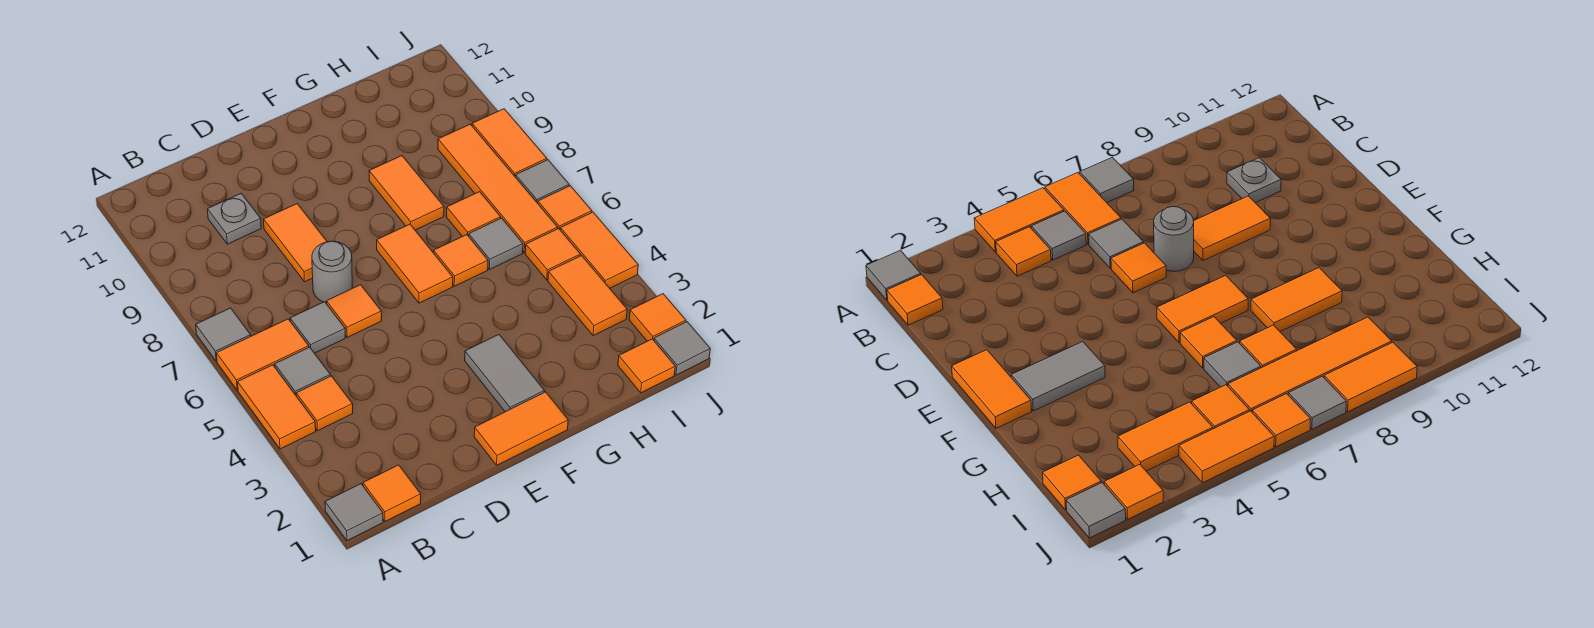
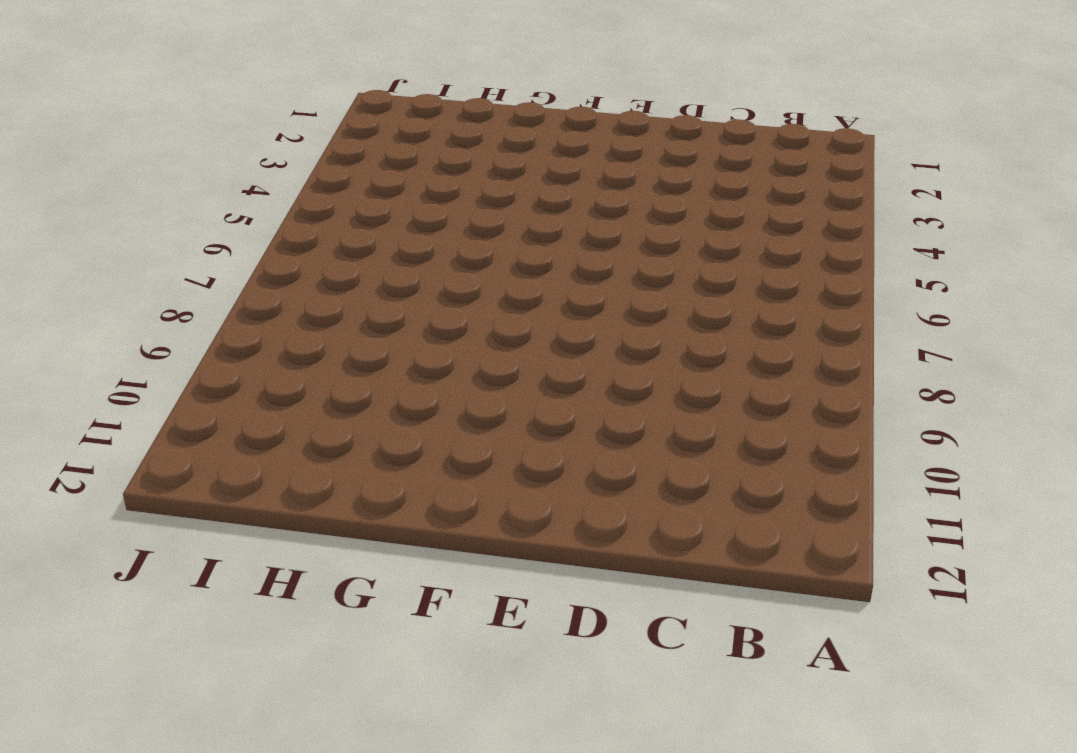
none -> grey 1x1 tile [325,484,383,541]
none -> orange 1x2 tile [238,365,316,449]
none -> orange 1x2 tile [216,319,309,390]

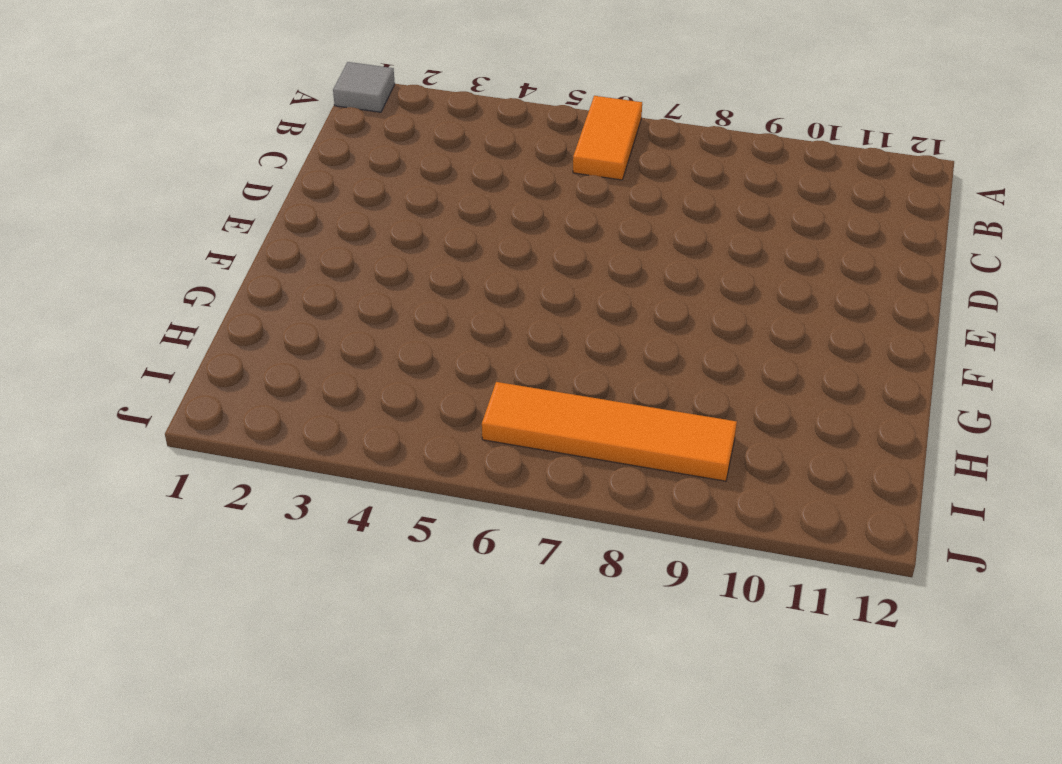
none -> orange 1x2 tile [238,365,316,449]
none -> grey 1x1 tile [196,308,251,361]
none -> orange 1x1 tile [363,465,421,521]

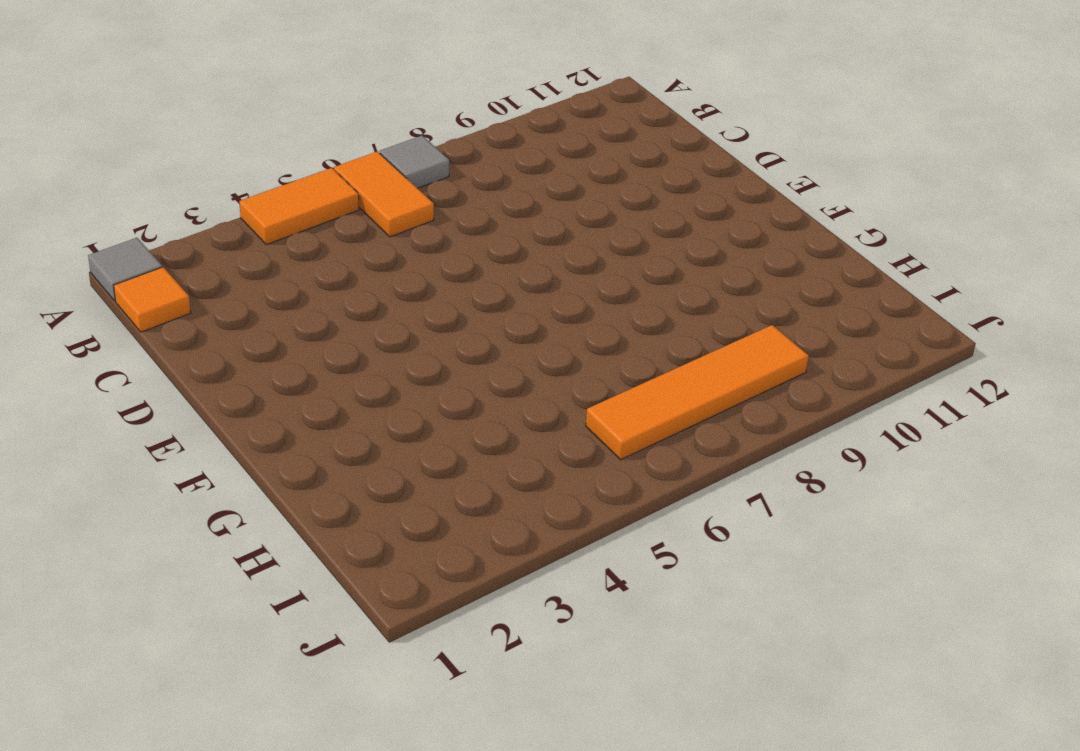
none -> orange 1x1 tile [296,376,353,431]
none -> grey 1x1 tile [275,347,331,395]
none -> grey 1x1 tile [290,302,345,353]

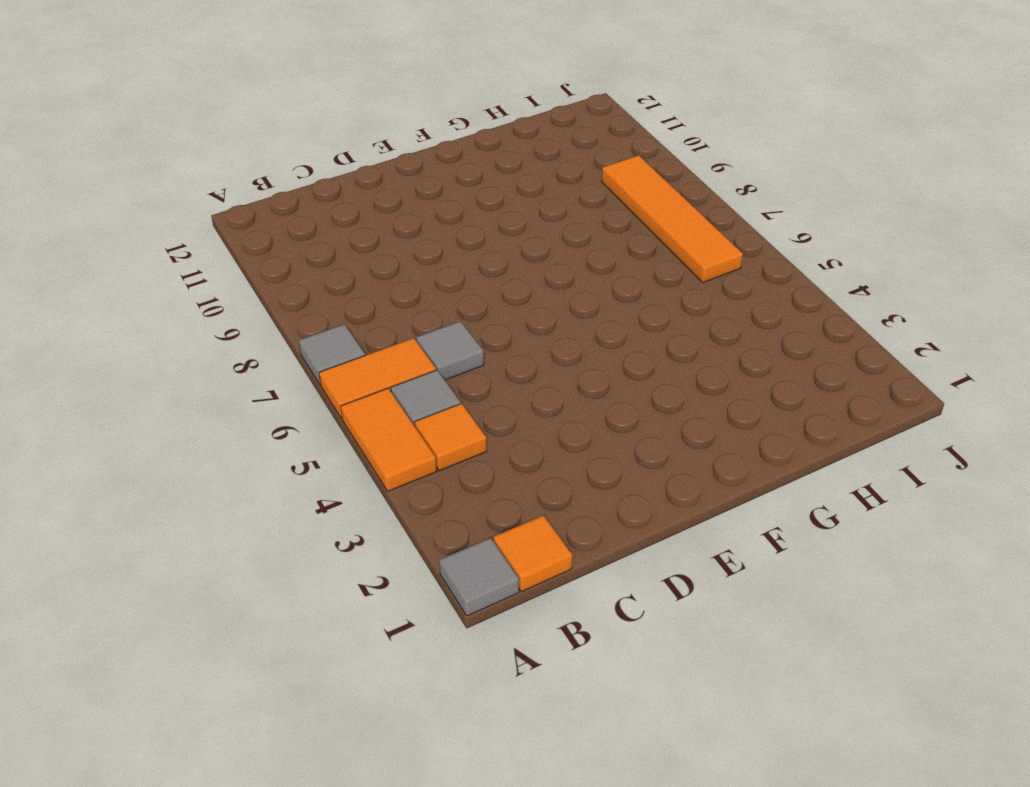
none -> grey 1x1 plate [207,193,261,244]
none -> orange 1x1 tile [326,285,382,337]
none -> grey 1x1 round brick [312,241,352,303]

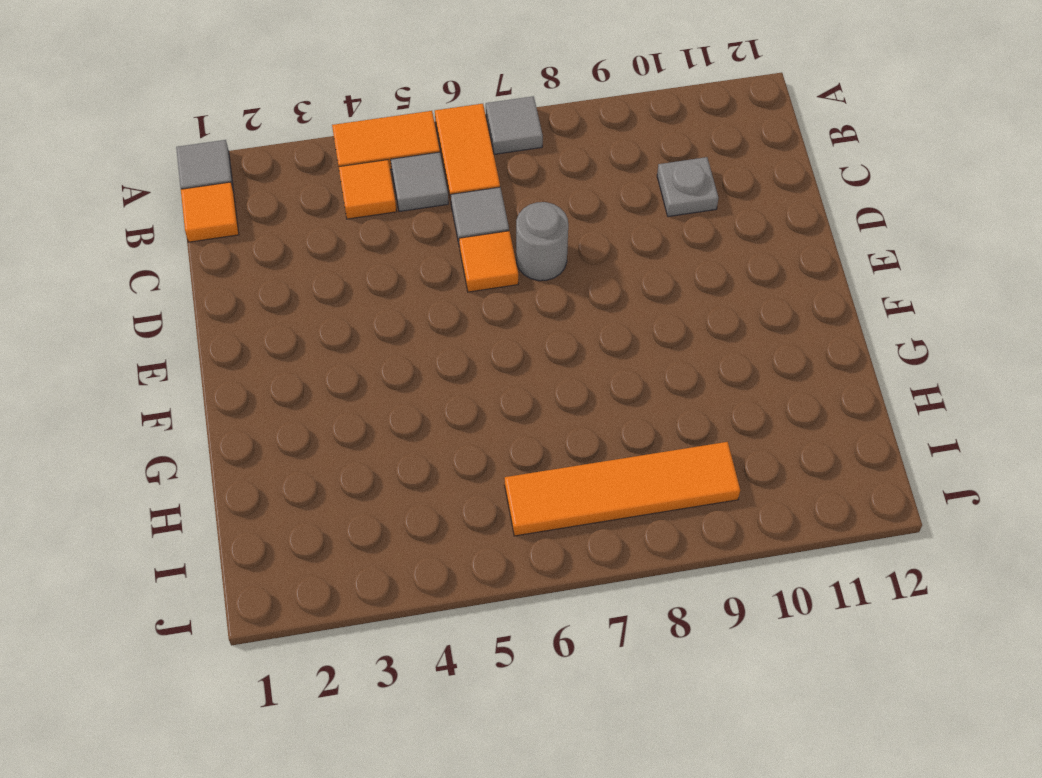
none -> orange 1x2 tile [264,204,327,282]
none -> orange 1x2 tile [474,392,568,465]
none -> grey 1x2 tile [465,335,544,412]

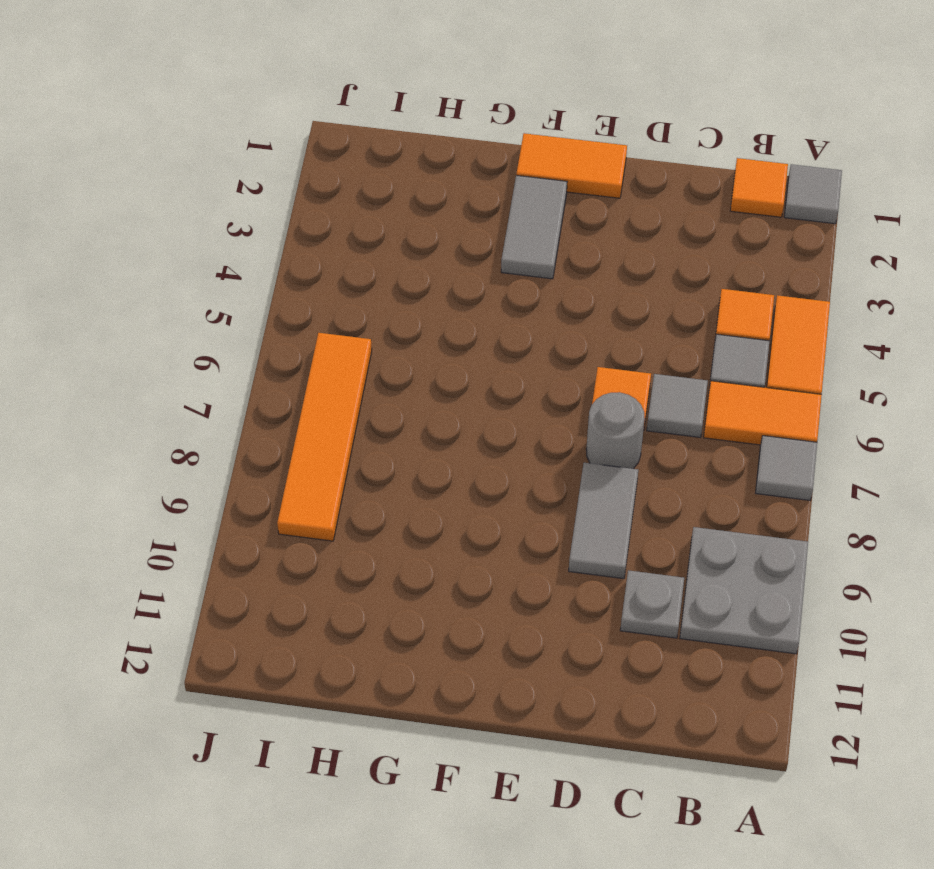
grey 2x2 plate [680,527,808,654] -> none
grey 1x2 tile [569,463,638,579] -> orange 1x2 tile [264,204,327,282]
none -> orange 1x2 tile [377,224,453,303]
none -> orange 1x1 tile [434,235,488,286]
none -> orange 1x2 tile [369,156,444,230]

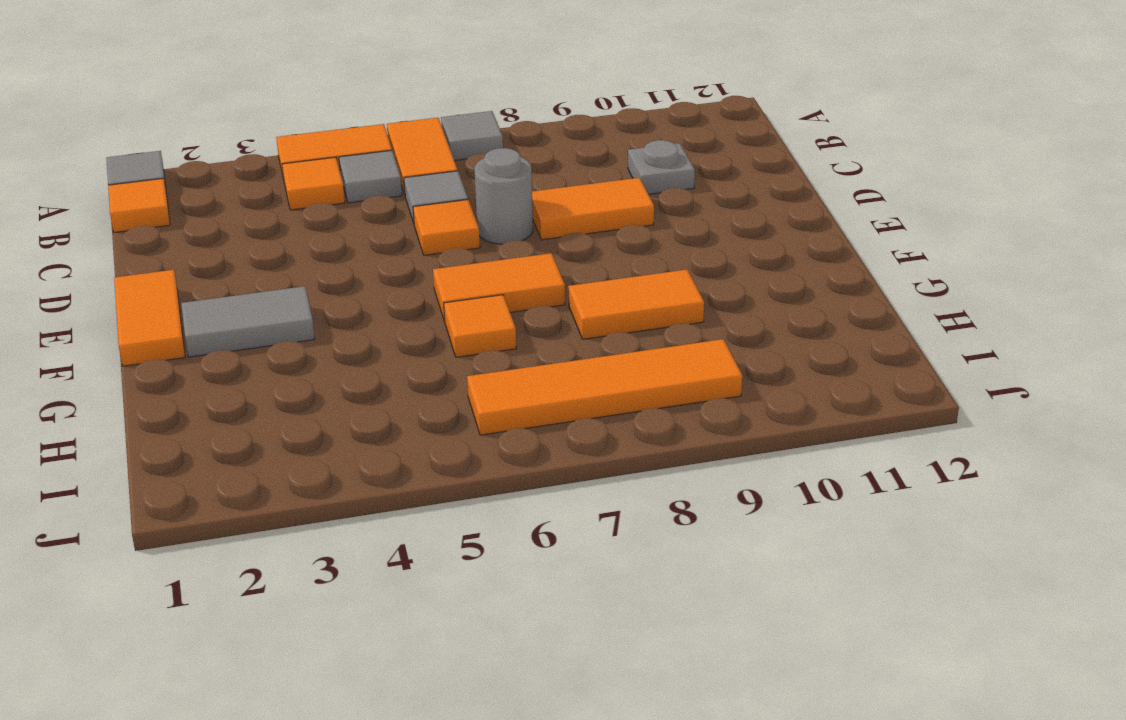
none -> grey 1x1 tile [469,218,523,270]
none -> orange 1x1 tile [447,192,501,237]
none -> orange 1x1 tile [618,339,675,393]

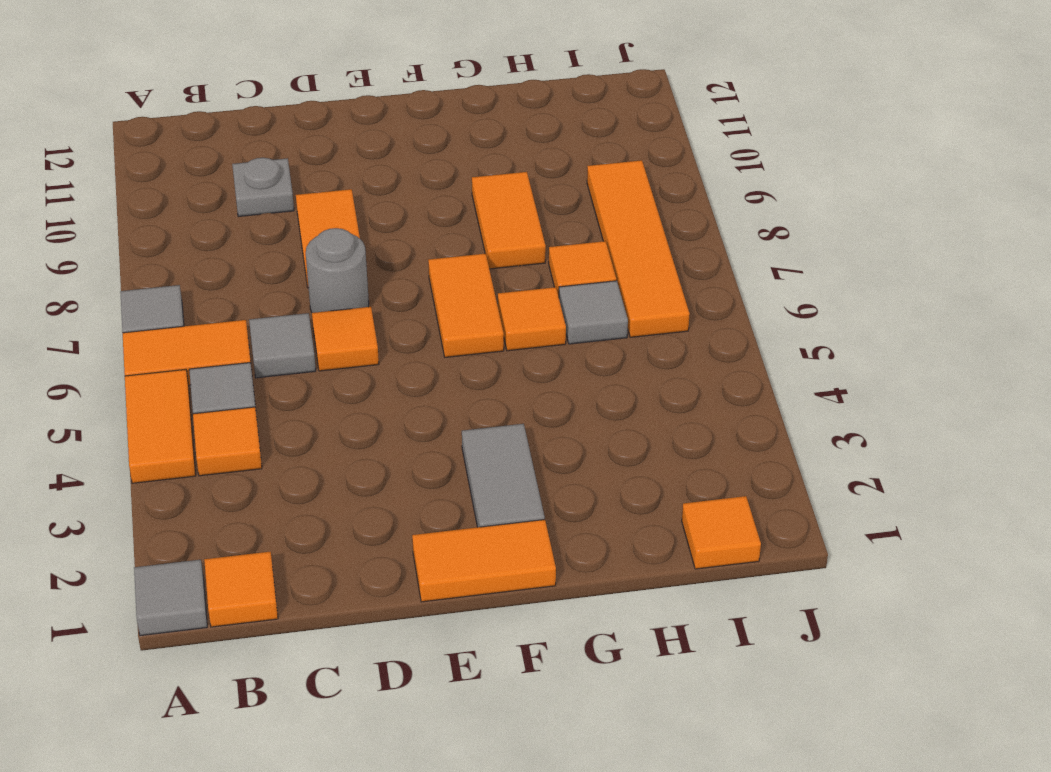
none -> orange 1x2 tile [548,256,627,336]
none -> orange 1x1 tile [525,228,581,280]
none -> grey 1x1 tile [654,322,710,375]

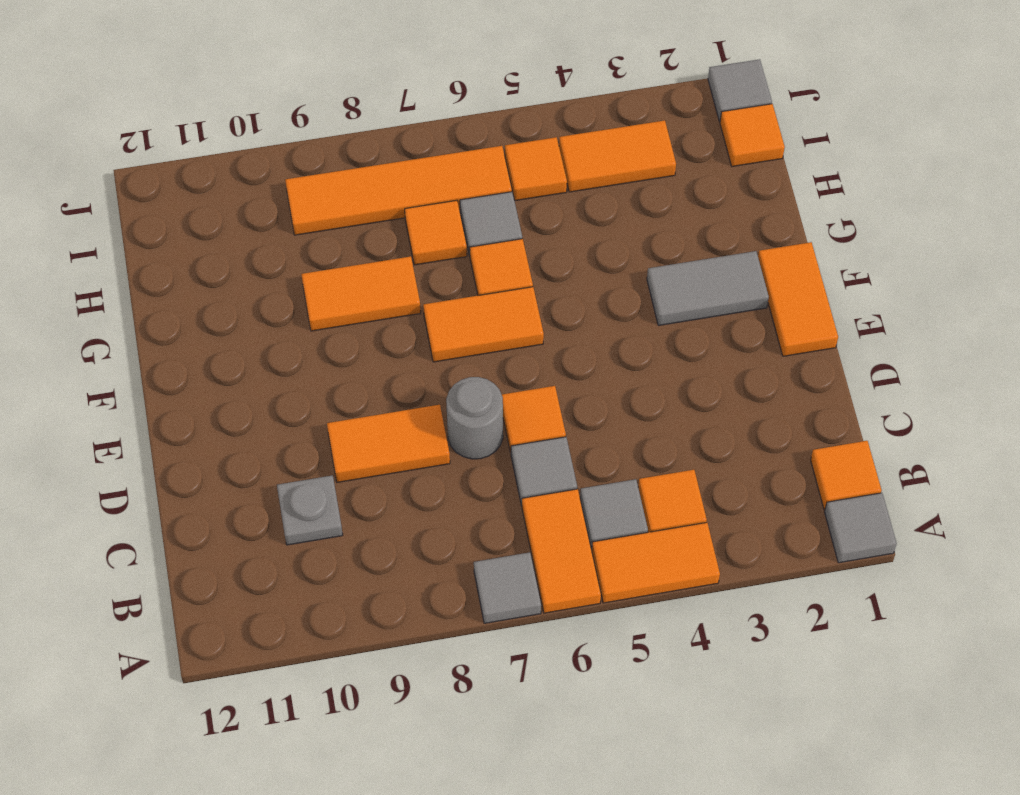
none -> orange 1x1 tile [629,294,686,341]
none -> orange 1x2 tile [560,212,638,288]
none -> orange 1x1 tile [538,186,592,229]

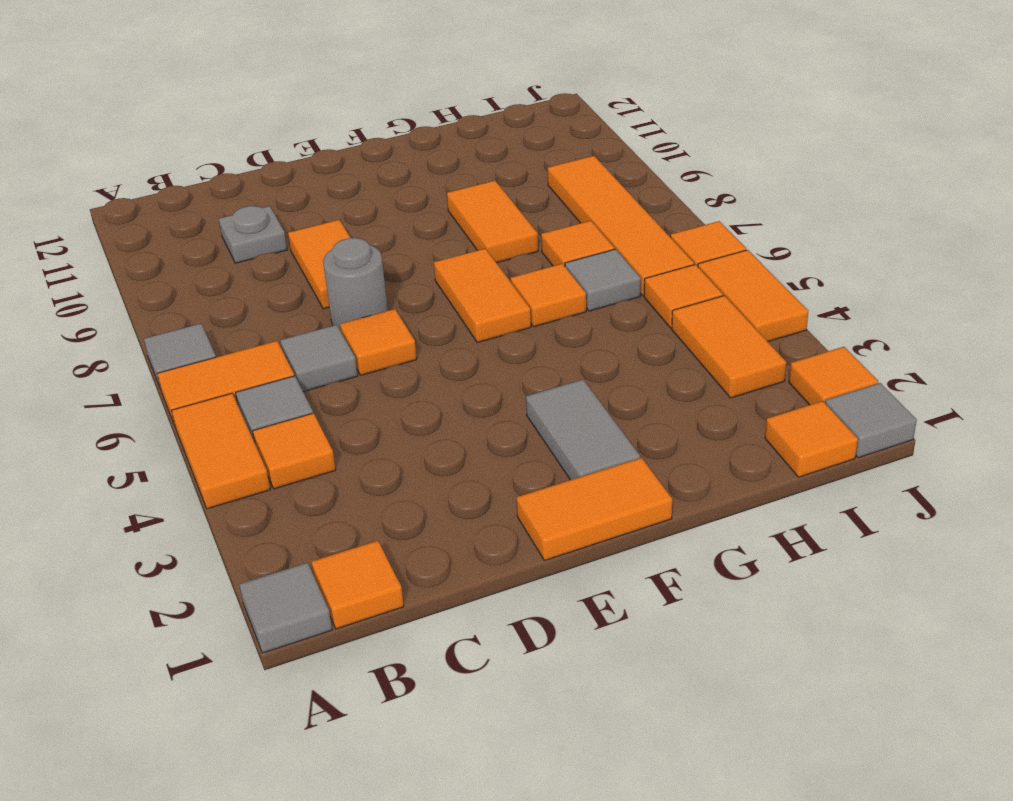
none -> grey 1x1 tile [516,160,569,203]
none -> orange 1x2 tile [472,109,547,177]

